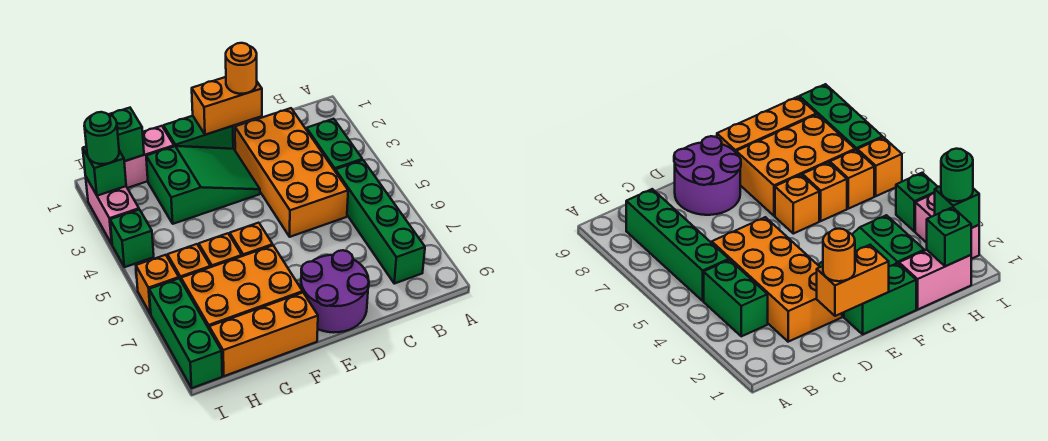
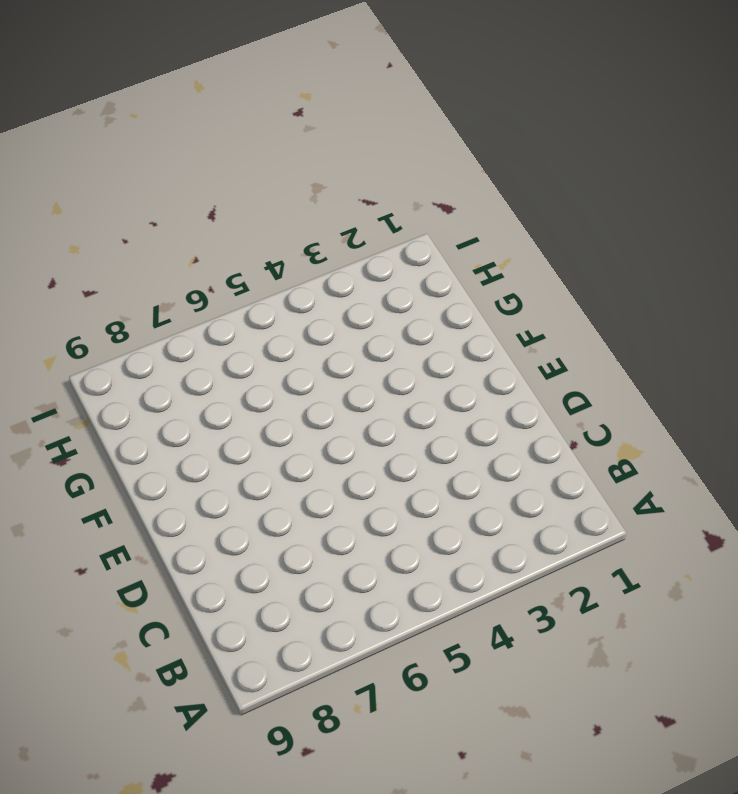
none -> green 1x2 brick [307,119,362,170]
none -> green 1x4 brick [335,160,425,284]
none -> orange 2x4 brick [235,108,348,237]

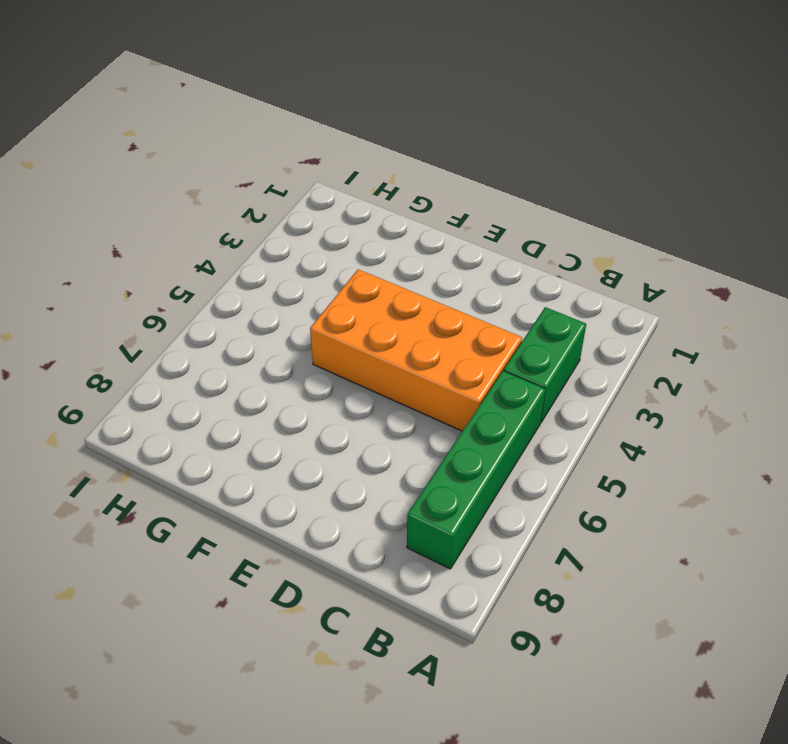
orange 2x4 brick [310,269,522,431] -> orange 2x4 brick turned to [235,108,348,237]
none -> purple 2x2 round brick [301,250,369,333]
none -> green 1x2 brick [163,116,233,149]
none -> green 2x3 slope [146,146,260,224]

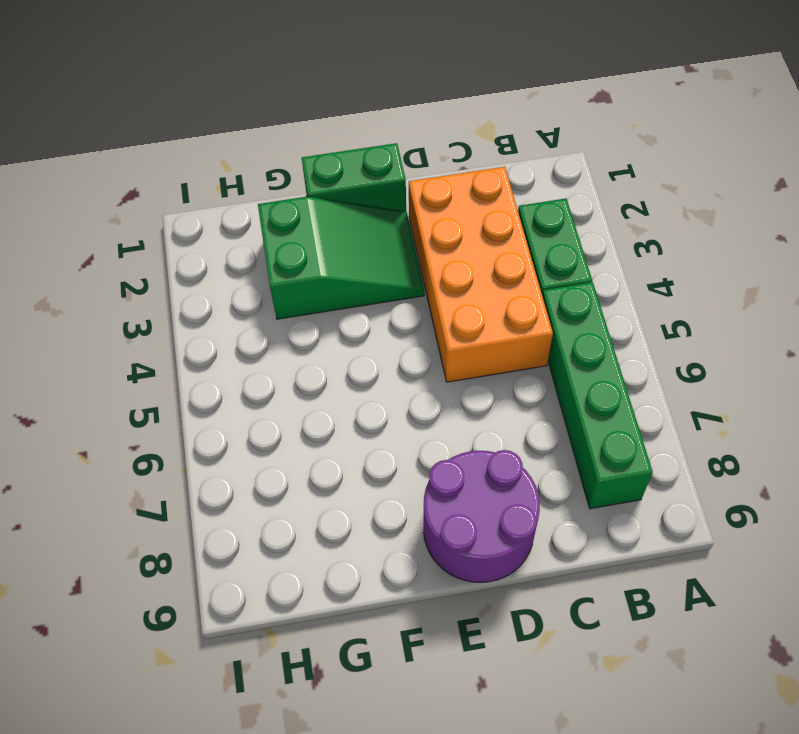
none -> orange 1x1 brick [230,223,273,256]
none -> orange 2x3 brick [181,245,303,328]
none -> orange 1x3 brick [209,293,318,376]

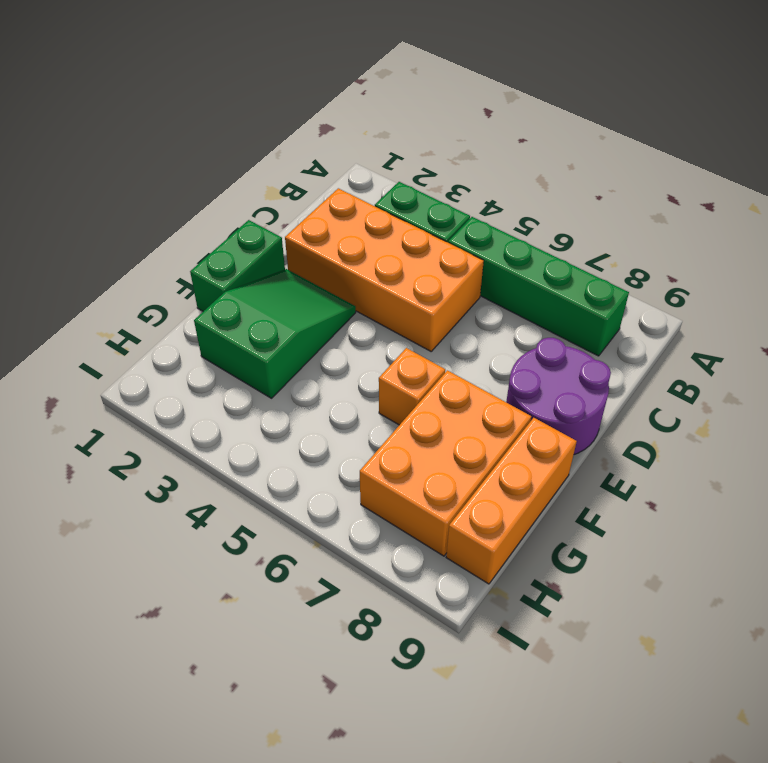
none -> pink 1x2 brick [124,126,174,188]
none -> orange 1x1 brick [199,233,242,267]
none -> orange 1x1 brick [168,244,210,280]

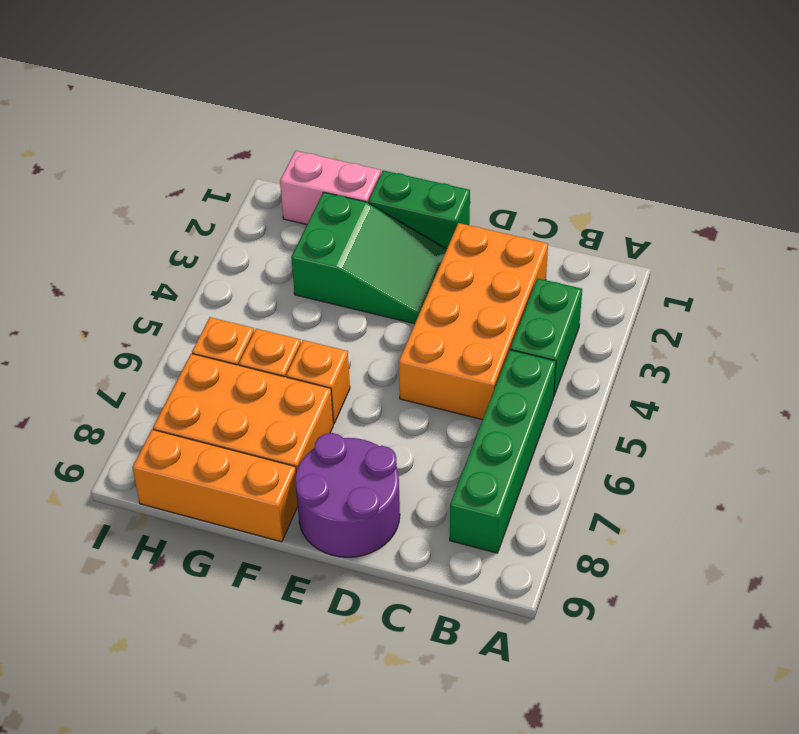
none -> pink 1x2 brick [86,177,139,244]
none -> green 1x1 brick [110,210,154,267]
none -> orange 1x1 brick [136,255,179,314]

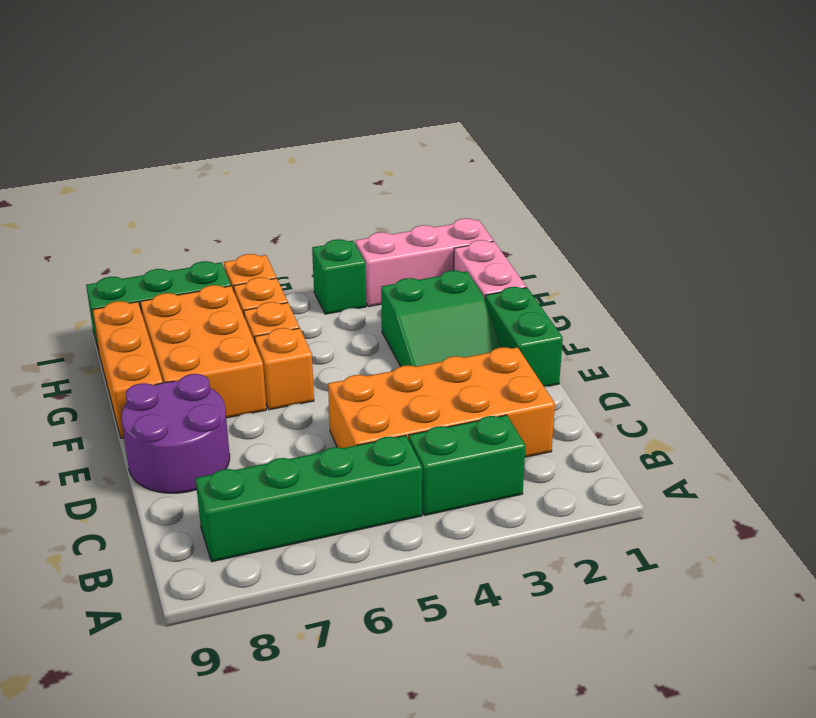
pink 1x3 brick [355,218,493,307] -> pink 1x2 brick [86,177,139,244]
none -> orange 1x2 brick [192,77,262,135]
none -> green 1x1 brick [109,108,144,161]
none -> green 1x1 brick [83,147,126,196]

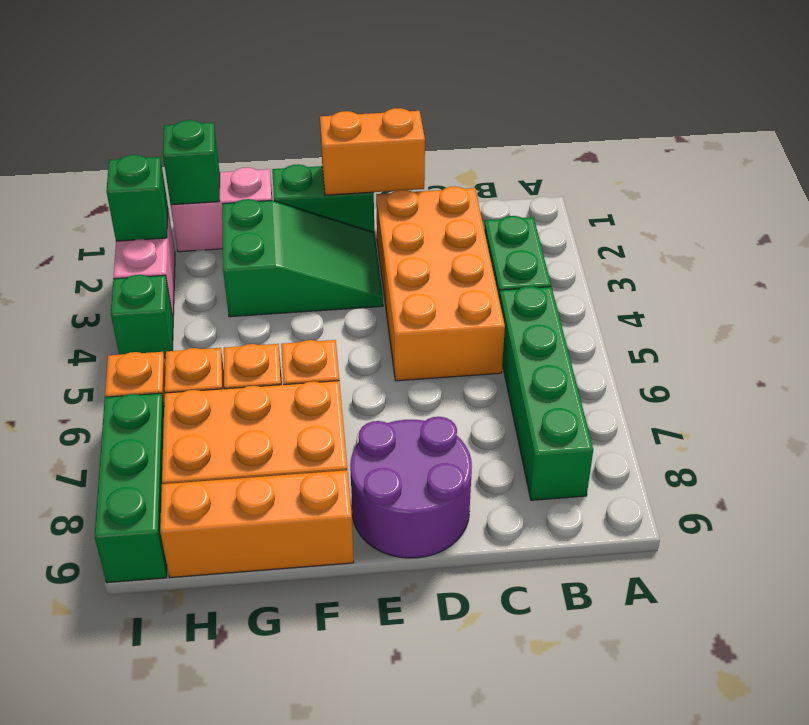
none -> orange 1x1 round brick [226,43,257,94]
none -> green 1x1 round brick [84,112,119,164]

